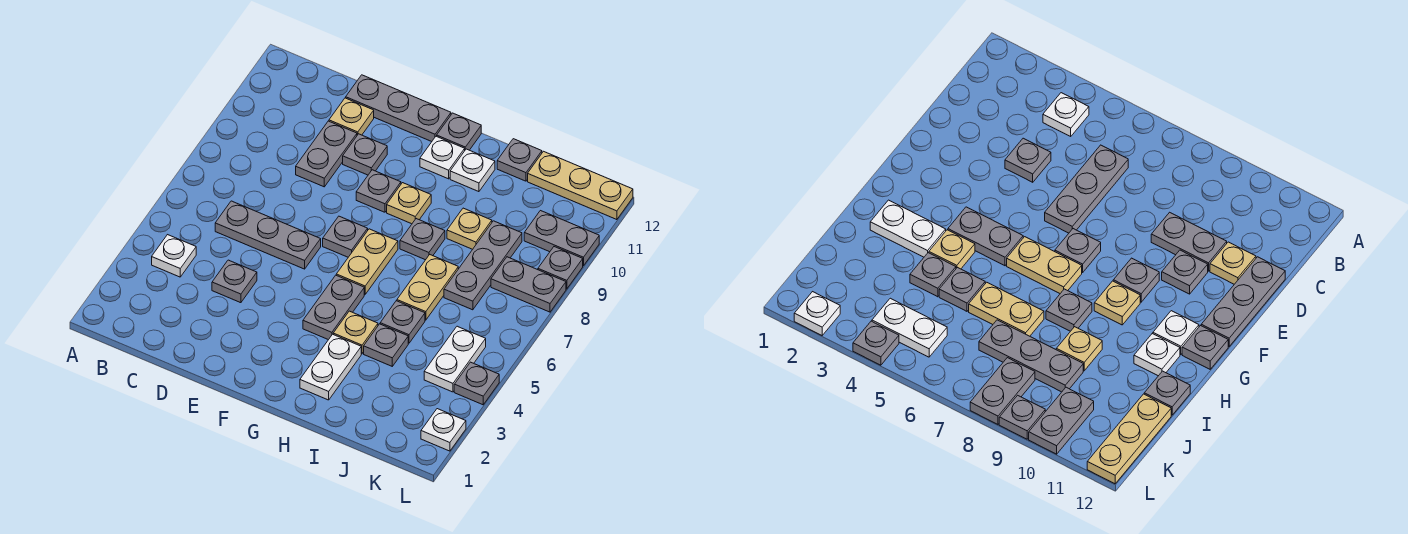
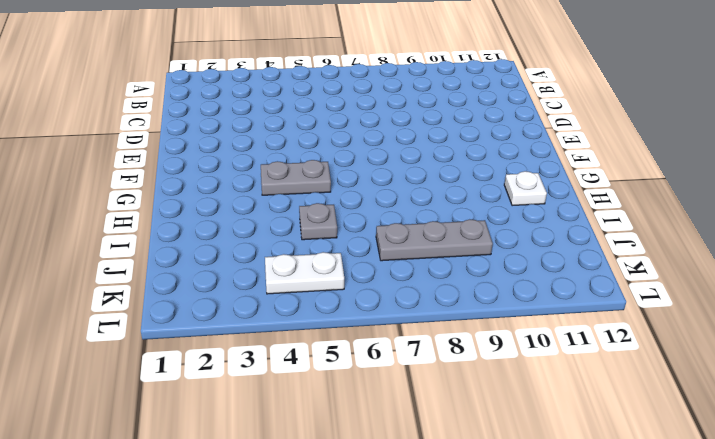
none -> white 1x1 plate [152,235,196,277]
none -> grey 1x3 plate [215,201,321,269]
none -> grey 1x1 plate [212,260,257,303]
none -> grey 1x2 plate [296,121,357,187]

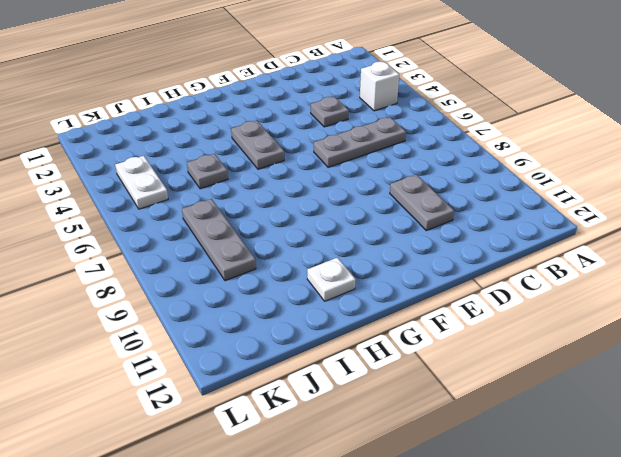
white 1x1 brick [360,62,399,111] -> white 1x1 plate [152,235,196,277]
none -> tan 1x1 plate [329,98,374,135]
none -> grey 1x3 plate [346,75,451,142]
none -> grey 1x1 plate [343,134,387,175]
none -> grey 1x1 plate [323,216,368,257]

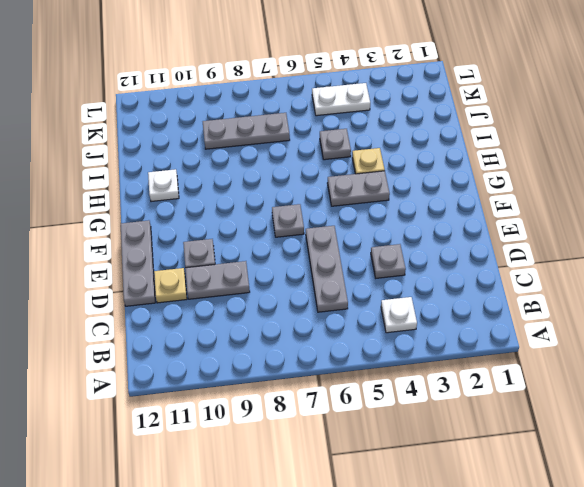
none -> grey 1x1 plate [356,170,401,212]
none -> tan 1x2 plate [336,229,398,295]
none -> tan 1x1 plate [387,183,431,224]
none -> white 1x1 plate [420,136,465,179]

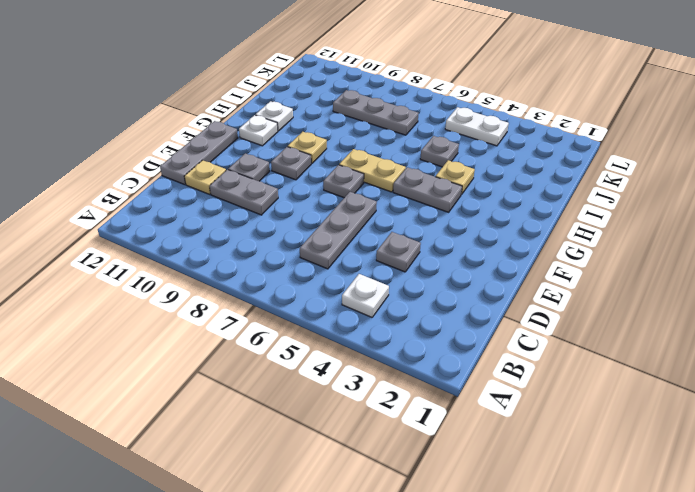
none -> grey 1x1 plate [437,113,481,150]
none -> white 1x2 plate [300,334,361,400]
none -> grey 1x1 plate [400,219,445,260]
none -> grey 1x1 plate [364,324,408,366]

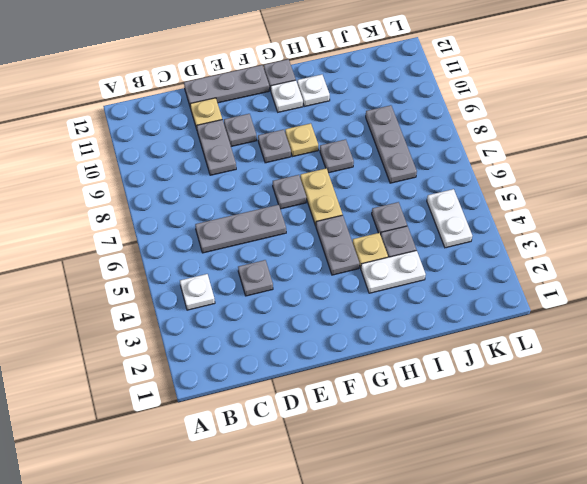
white 1x2 plate [361,250,426,293] -> white 1x2 plate turned to [300,334,361,400]
none -> tan 1x2 plate [397,255,458,320]
none -> tan 1x1 plate [447,208,492,249]
none -> grey 1x1 plate [497,139,542,181]
none -> tan 1x3 plate [528,151,633,220]

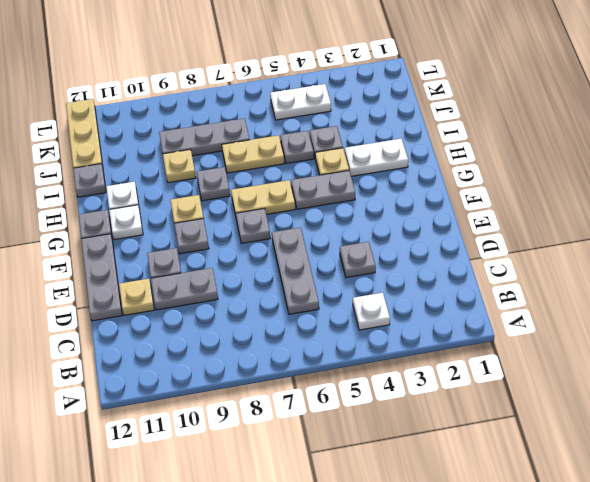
none -> grey 1x2 plate [491,257,566,312]
none -> grey 1x2 plate [524,211,599,266]
none -> white 1x1 plate [421,409,466,451]
none -> grey 1x1 plate [454,362,499,405]

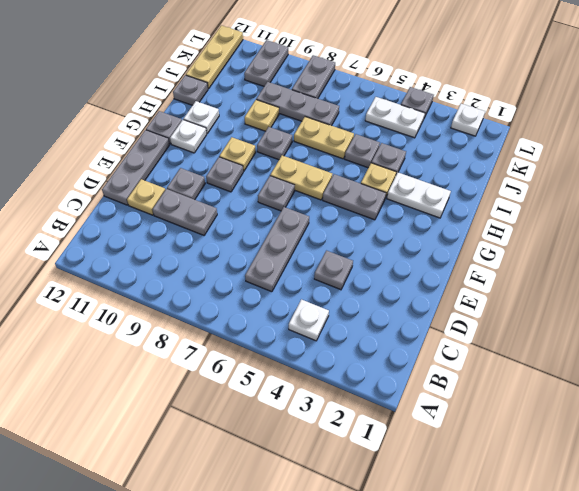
none -> grey 1x1 plate [538,247,583,289]

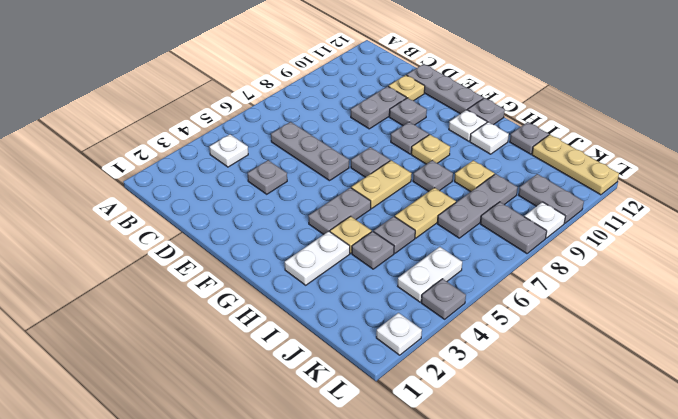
white 1x1 plate [524,202,565,238] -> grey 1x1 plate [538,247,583,289]

